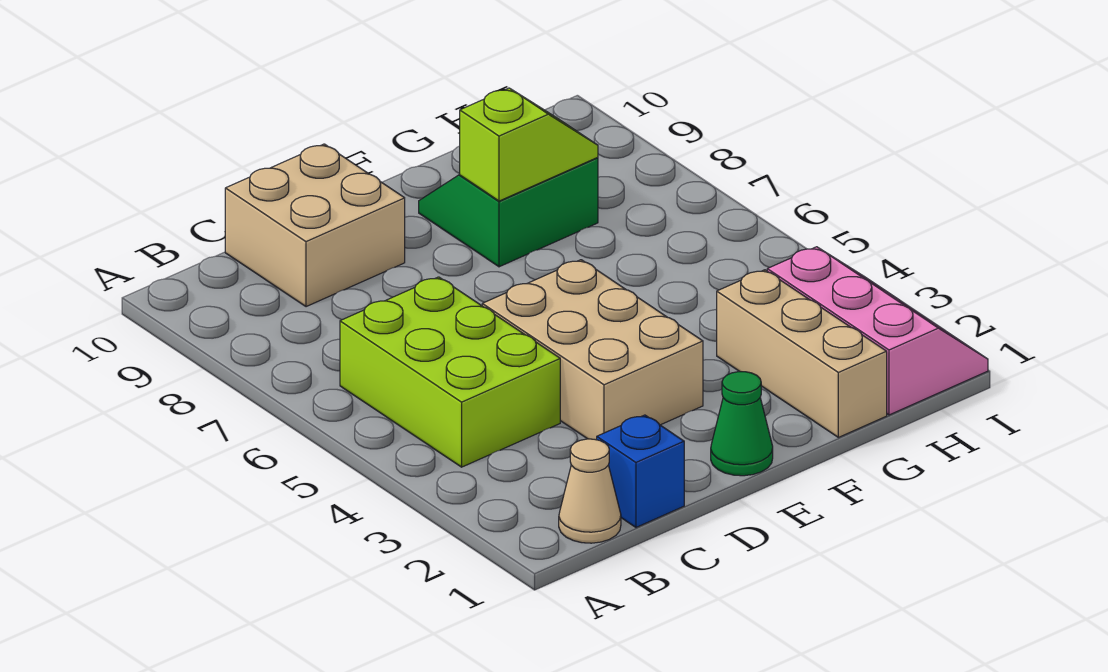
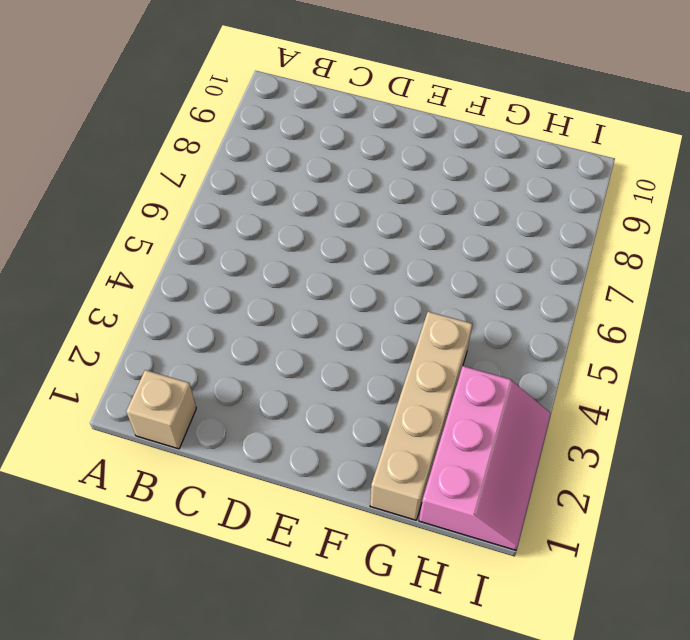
tan 1x1 brick [126,370,196,449] -> tan 1x1 cone [559,439,621,543]
tan 1x4 brick [370,312,472,520] -> tan 1x3 brick [717,270,887,437]
none -> lime 2x3 brick [340,277,560,467]
none -> blue 1x1 brick [597,415,684,527]

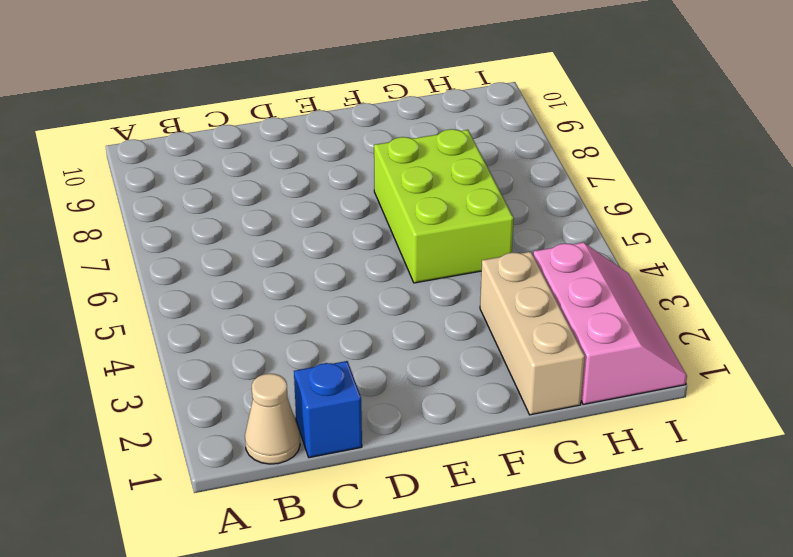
lime 2x3 brick [374,129,514,283] -> lime 2x3 brick moved to [340,277,560,467]
none -> tan 2x2 brick [225,144,405,307]
none -> tan 2x3 brick [482,260,703,440]

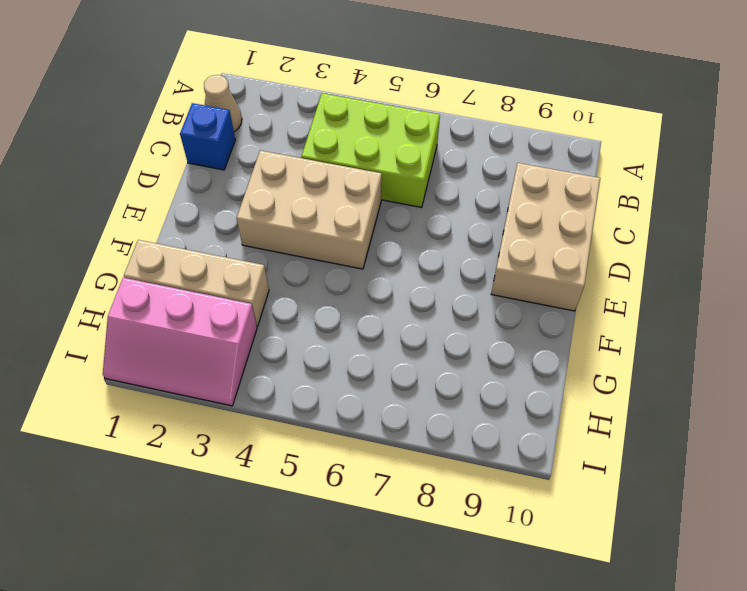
tan 2x3 brick [491,163,600,311] -> tan 2x2 brick [225,144,405,307]
none -> green 1x1 cone [711,372,773,476]
none -> green 2x2 slope [419,158,598,267]

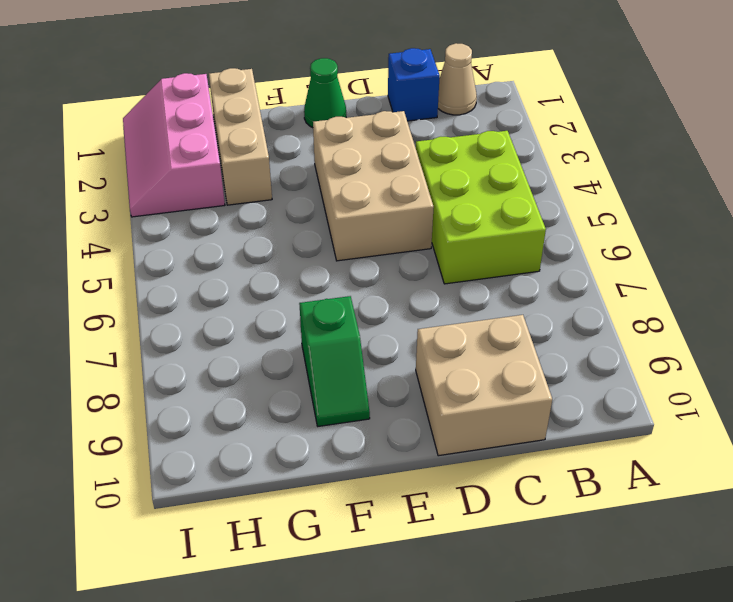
green 1x2 slope [299,296,370,426] -> green 2x2 slope [419,158,598,267]
none -> lime 1x2 slope [460,88,598,201]

